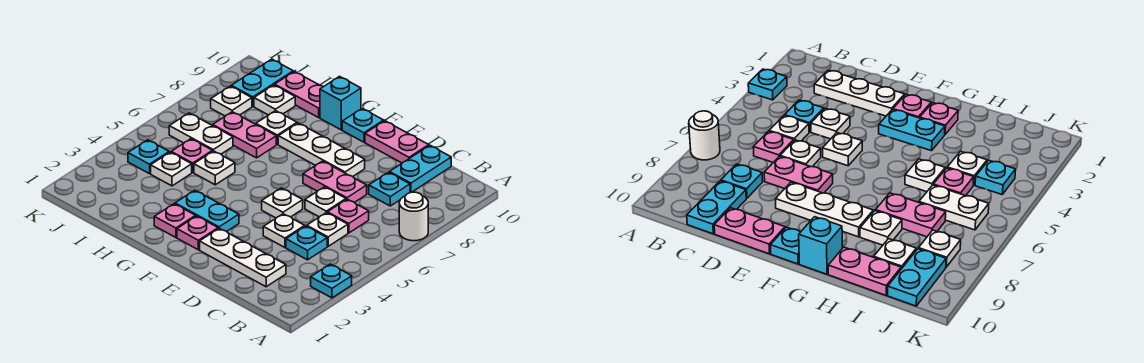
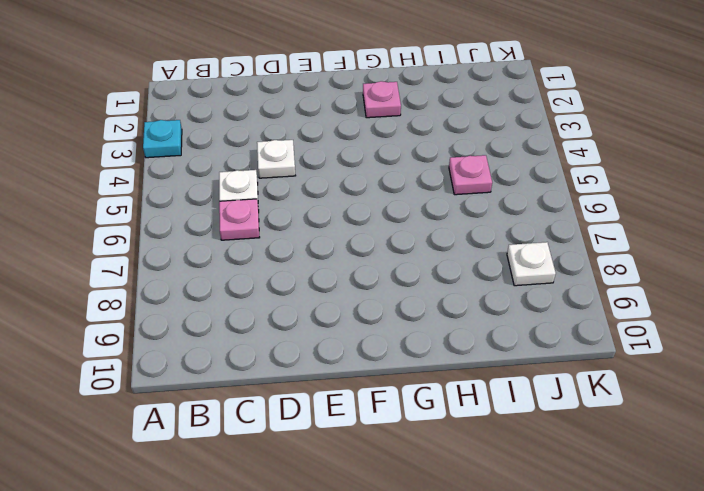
none -> white 1x1 round brick [399,192,428,241]
none -> white 1x3 plate [200,228,286,287]
none -> cyan 1x1 plate [286,226,327,260]
none -> cyan 1x1 plate [369,172,410,206]

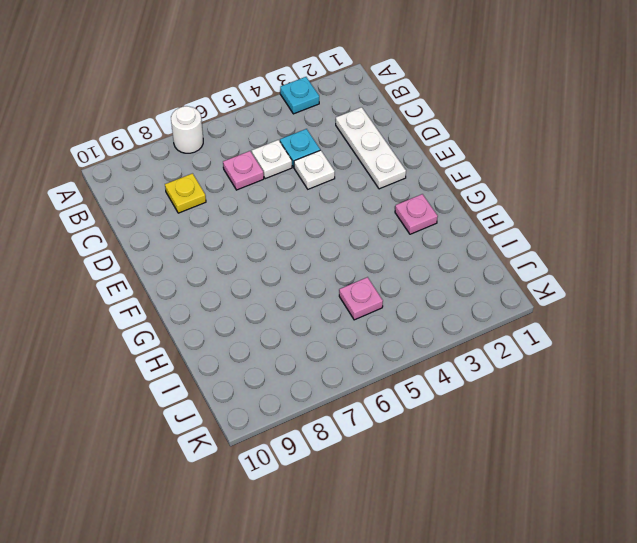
yellow 1x1 plate [165,173,206,213] -> cyan 1x1 plate [369,172,410,206]
none -> cyan 1x2 plate [389,146,451,193]
none -> white 1x1 plate [305,187,346,217]
none -> pink 1x2 plate [303,161,367,202]
none -> pink 1x2 plate [365,121,429,163]

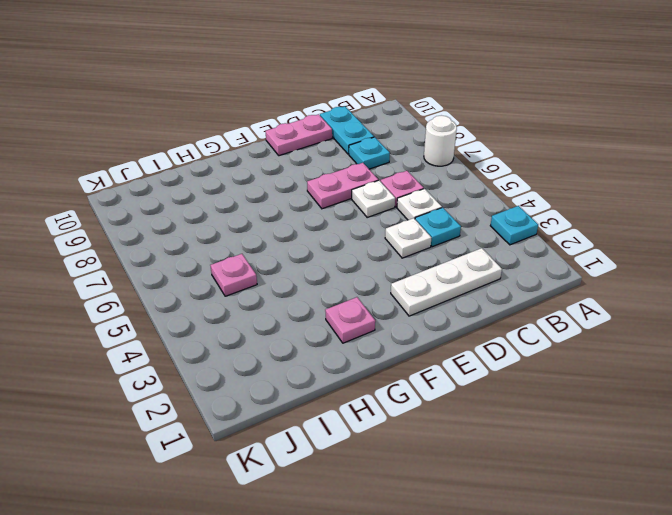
none -> white 1x1 plate [262,188,303,218]
none -> white 1x3 plate [278,123,365,176]
none -> pink 1x1 plate [177,216,218,250]
none -> cyan 1x2 plate [175,190,239,231]

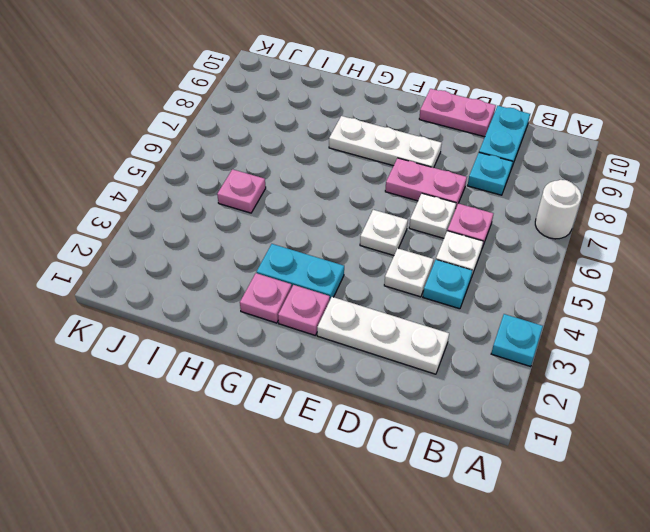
none -> cyan 1x1 plate [342,109,384,142]
none -> cyan 1x1 brick [320,76,361,130]
none -> white 1x1 plate [194,151,235,185]
none -> pink 1x2 plate [213,112,276,158]

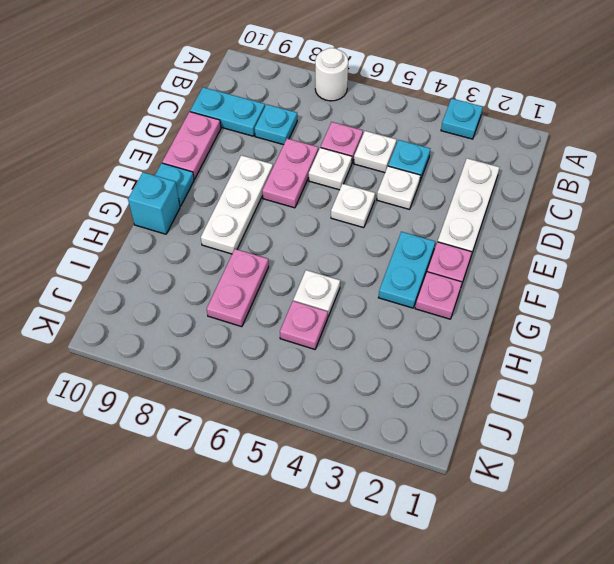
none -> white 1x1 plate [256,111,297,144]
none -> pink 1x2 plate [275,72,323,117]
none -> white 1x1 plate [151,152,192,186]
none -> white 1x2 plate [169,113,233,154]

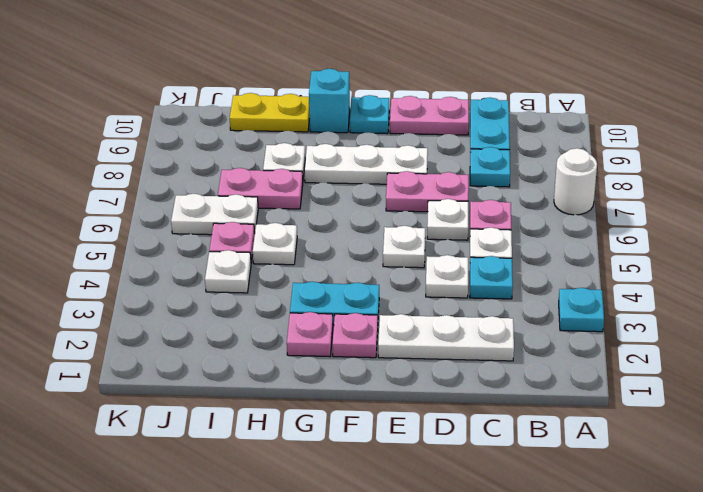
yellow 1x2 plate [230,93,310,132] -> pink 1x2 plate [275,72,323,117]
none -> white 1x1 plate [254,85,295,115]
none -> cyan 1x1 plate [128,140,169,174]
none -> white 1x1 plate [211,86,252,116]
none -> cyan 1x2 plate [231,59,293,106]

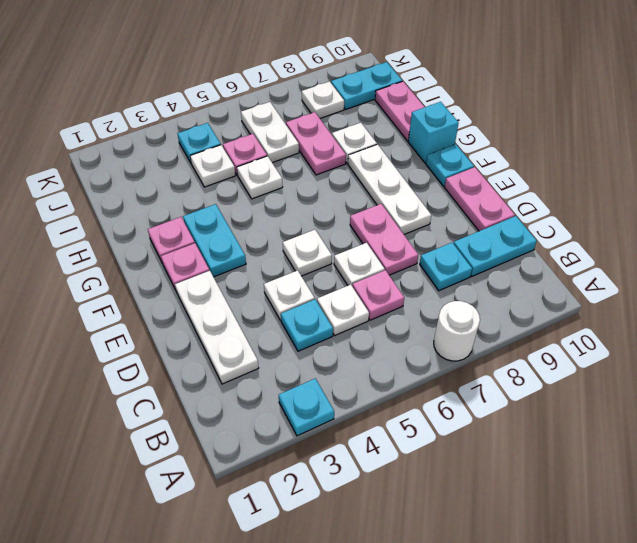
none -> white 1x1 plate [254,85,295,115]

